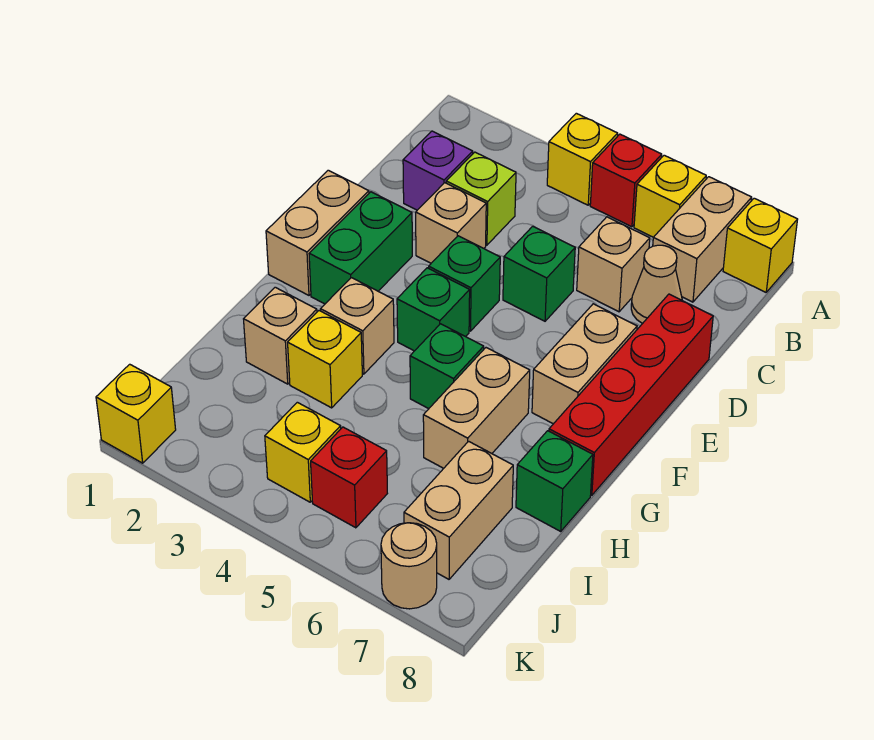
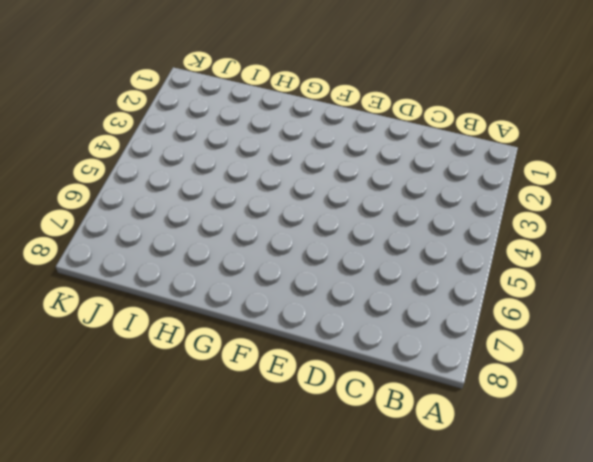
none -> yellow 1x1 brick [547,113,618,205]
none -> red 1x1 brick [590,134,662,227]
none -> yellow 1x1 brick [634,155,706,237]

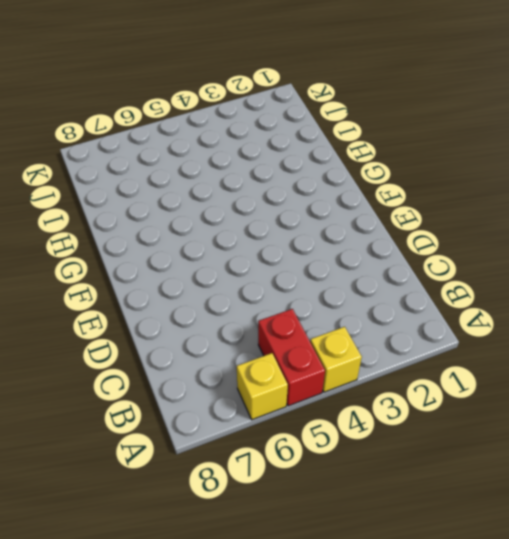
red 1x2 brick [258,309,325,406] -> red 1x1 brick [590,134,662,227]
none -> tan 1x2 brick [653,177,752,302]
none -> yellow 1x1 brick [723,198,798,292]
none -> purple 1x1 brick [403,131,473,210]

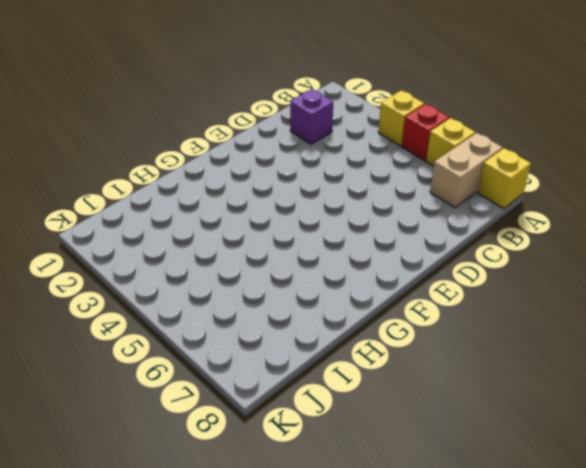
none -> lime 1x1 brick [446,152,516,245]
none -> tan 1x1 brick [577,217,650,312]
none -> tan 1x1 cone [631,245,682,324]

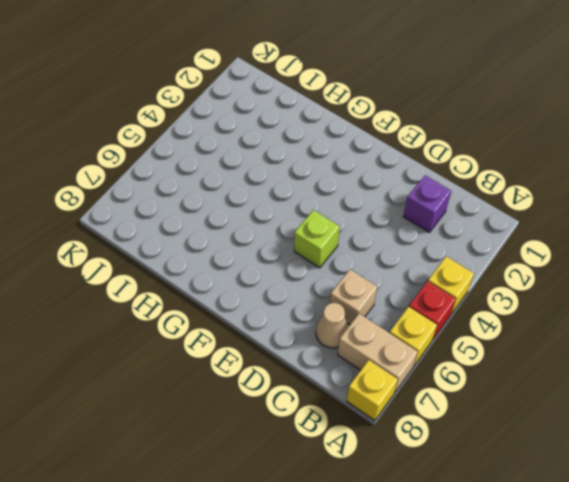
lime 1x1 brick [294,210,340,268] -> lime 1x1 brick moved to [446,152,516,245]
none -> tan 1x1 brick [416,183,486,263]
none -> green 1x1 brick [503,226,575,321]
none -> red 1x4 brick [549,294,713,495]

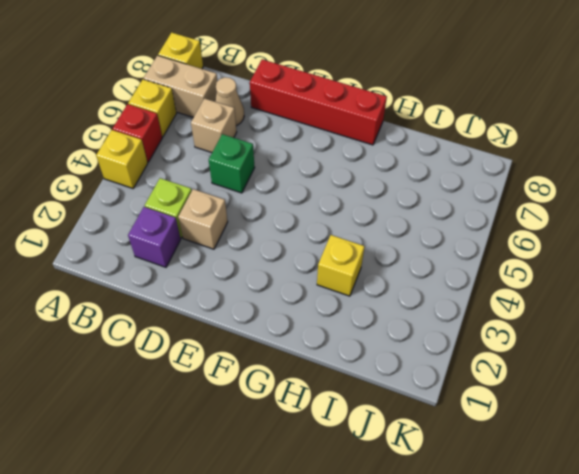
none -> tan 1x2 brick [266,170,369,295]
none -> green 1x2 brick [309,192,412,304]
none -> green 1x1 brick [429,236,500,331]

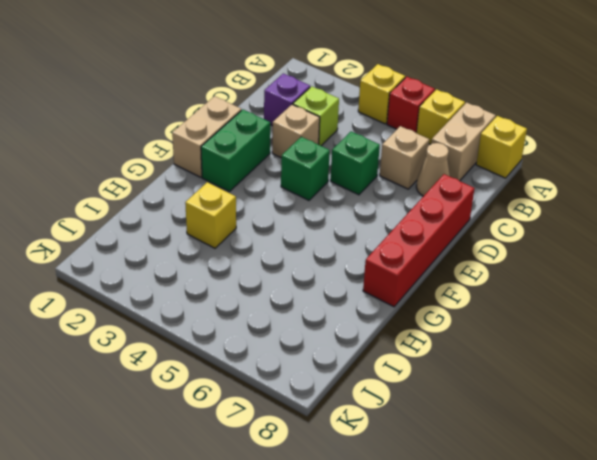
none -> tan 1x2 brick [532,304,637,424]
none -> green 1x1 brick [397,268,470,351]
none -> tan 1x1 brick [321,278,394,374]

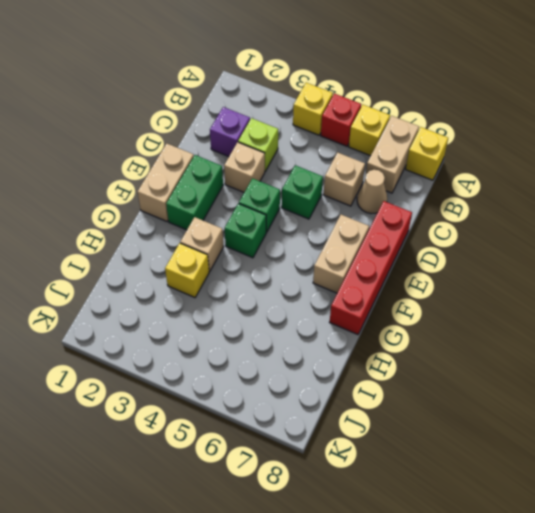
none -> green 1x1 brick [410,324,484,409]
none -> tan 1x2 brick [423,348,530,468]
none -> tan 1x1 brick [244,287,317,384]

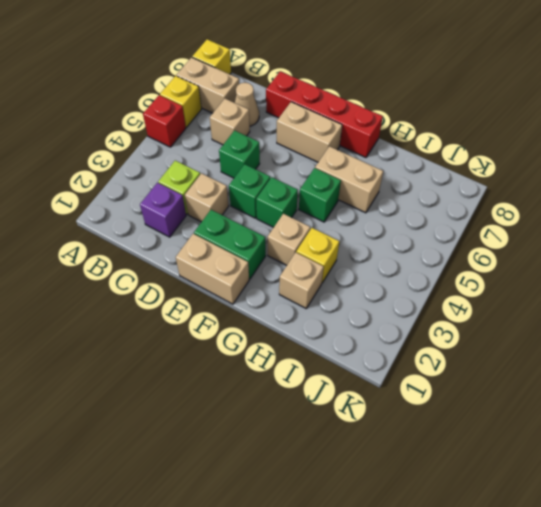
none -> yellow 1x1 brick [547,113,618,205]
none -> green 1x1 brick [516,431,593,531]
none -> tan 1x2 brick [404,441,513,579]

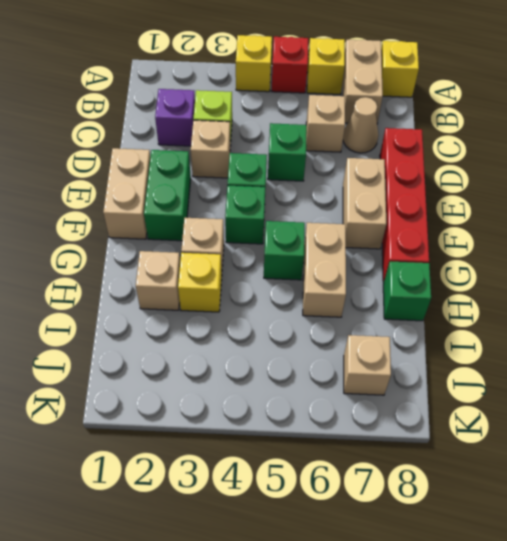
tan 1x1 brick [344,335,391,395] -> tan 1x2 brick [404,441,513,579]
none -> yellow 1x1 brick [265,402,341,502]
none -> red 1x1 brick [311,427,387,528]
none -> yellow 1x1 brick [96,364,176,463]

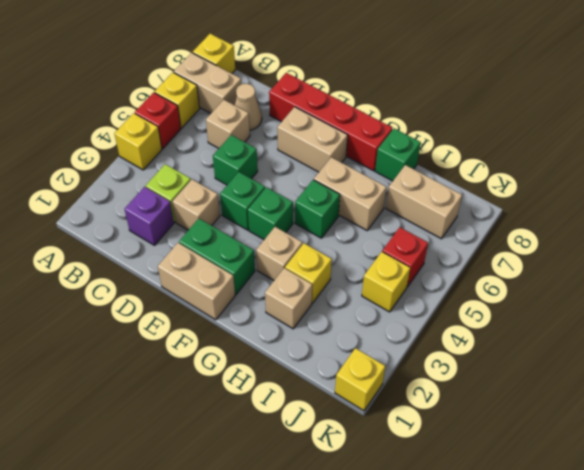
none -> tan 1x1 round brick [381,523,437,609]

